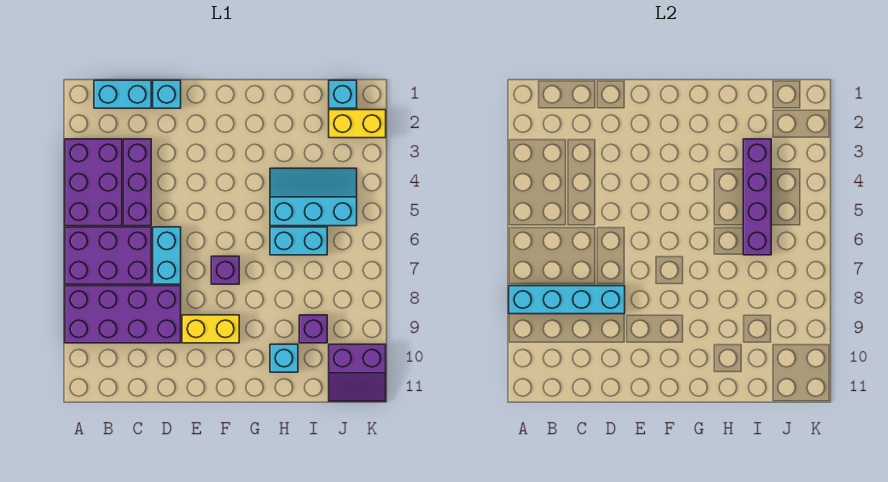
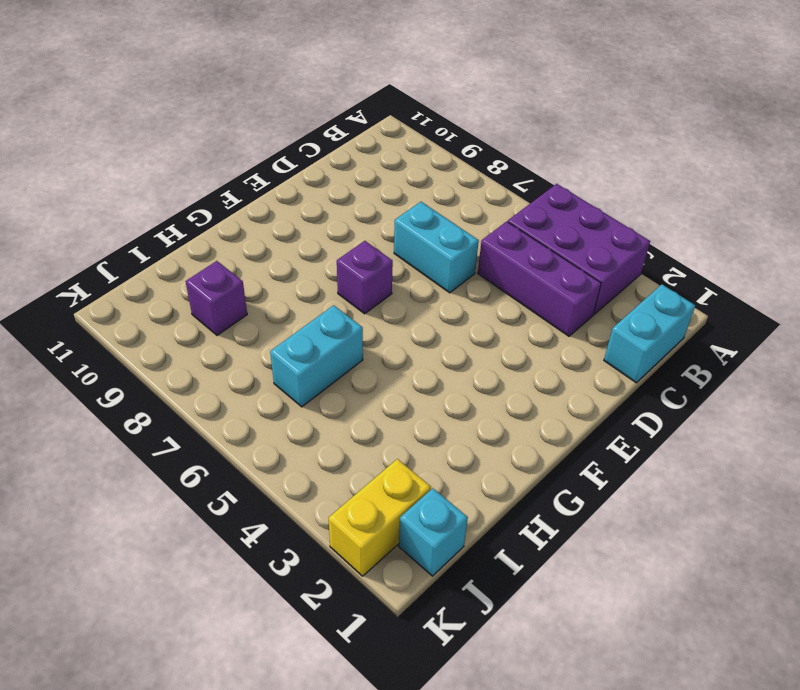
none -> purple 2x3 brick [65,227,151,284]
none -> purple 2x4 brick [65,286,181,343]
none -> cyan 1x1 brick [153,80,181,108]

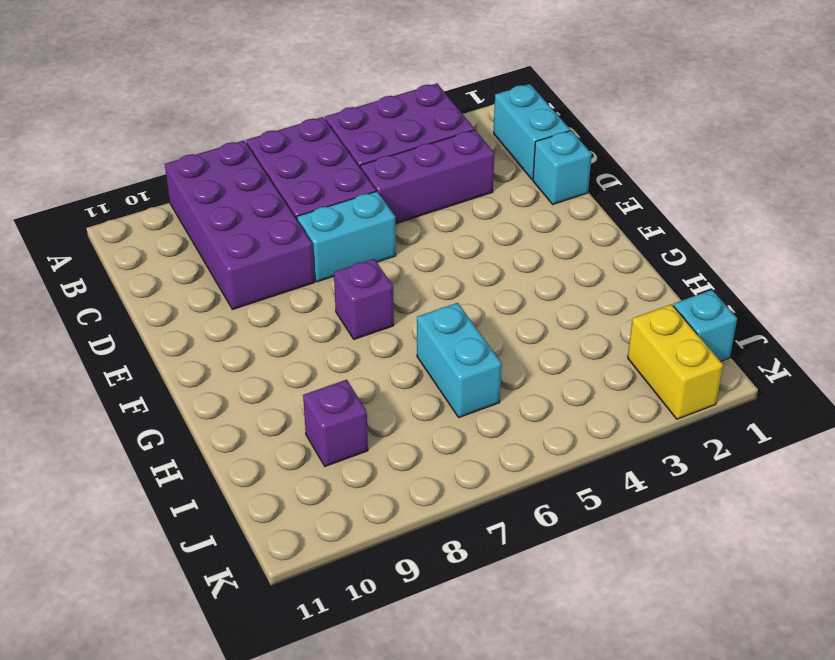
none -> yellow 1x2 brick [182,315,239,343]
none -> cyan 2x3 slope [270,168,357,226]
none -> cyan 1x1 brick [270,344,298,372]

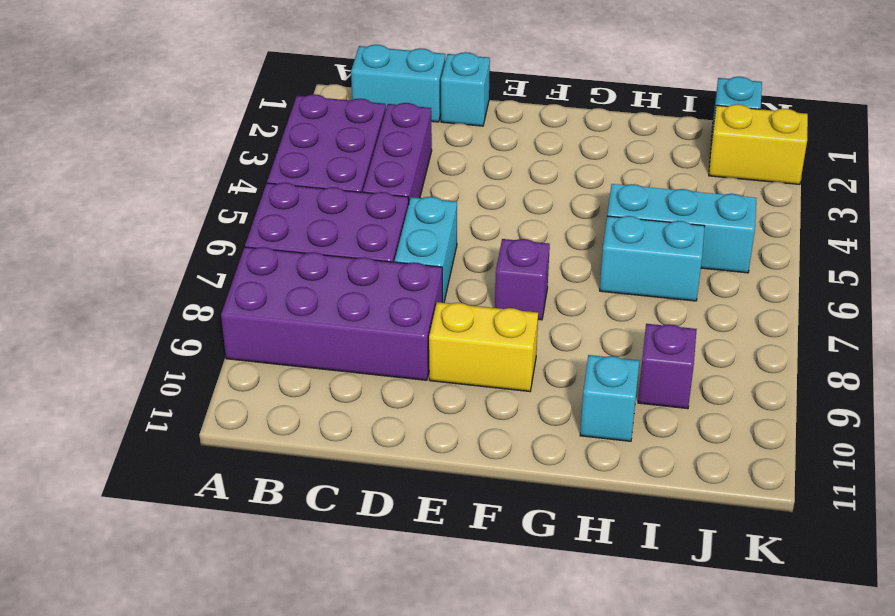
none -> purple 2x2 slope [329,344,386,401]
none -> cyan 1x4 brick [509,286,625,314]
none -> purple 1x4 brick [743,139,771,255]

